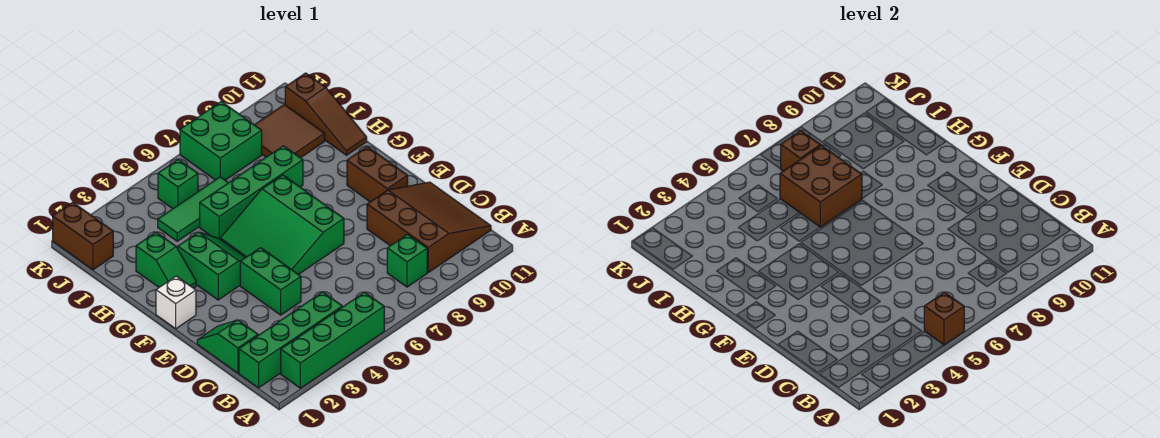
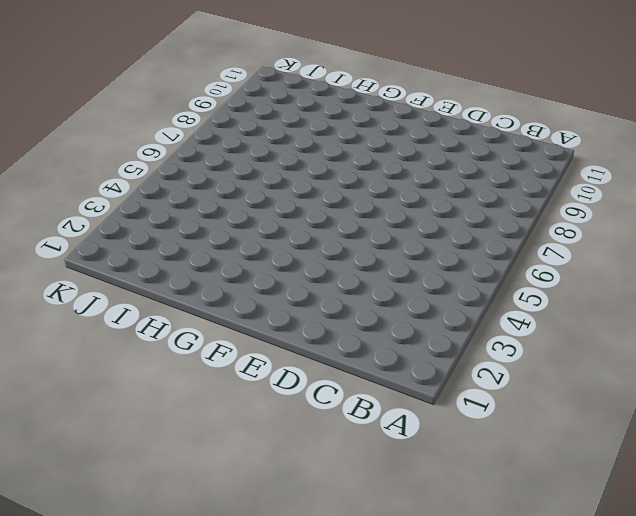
none -> green 1x4 brick [281,292,384,388]
none -> green 1x4 brick [239,292,342,388]
none -> green 1x1 brick [387,234,427,287]

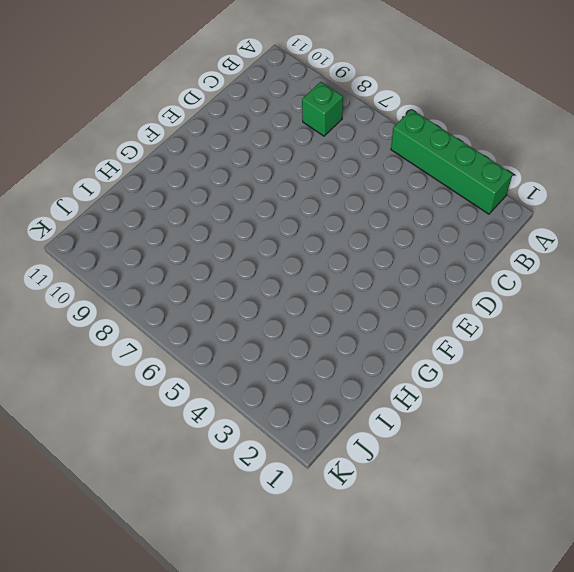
none -> green 1x4 brick [239,292,342,388]
none -> brown 3x3 slope [367,182,491,272]
none -> green 1x2 slope [197,320,258,373]

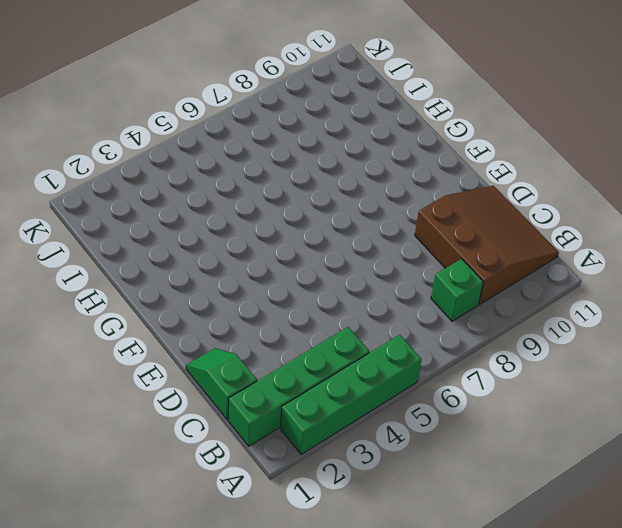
none -> green 1x2 brick [240,248,301,315]
none -> green 3x3 slope [220,175,344,275]
none -> brown 1x2 brick [347,147,408,202]

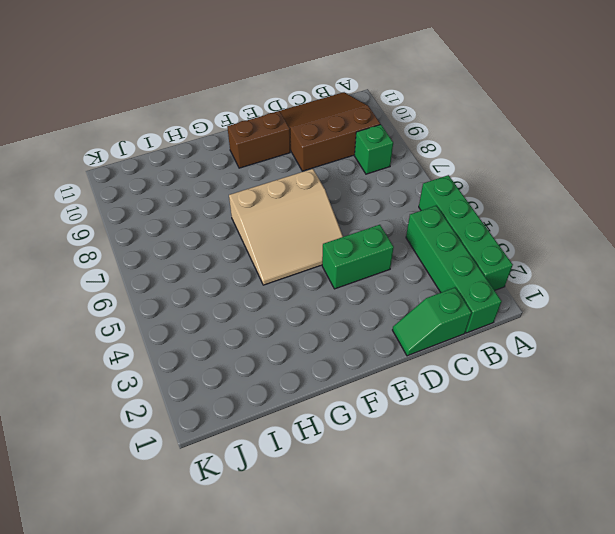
tan 3x3 slope [229,169,343,285] -> green 3x3 slope [220,175,344,275]
none -> white 1x1 brick [156,276,196,329]
none -> green 2x2 slope [178,232,246,300]
none -> green 1x2 slope [136,232,196,288]

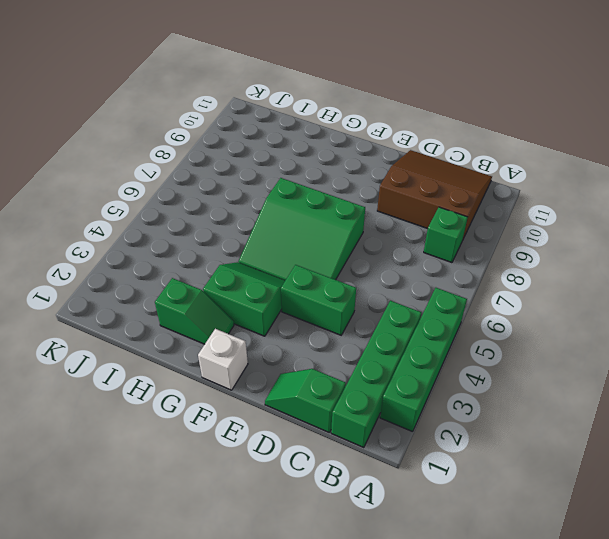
none -> brown 1x2 brick [347,147,408,202]
none -> green 1x4 brick [200,146,303,239]
none -> brown 1x3 slope [285,73,367,155]

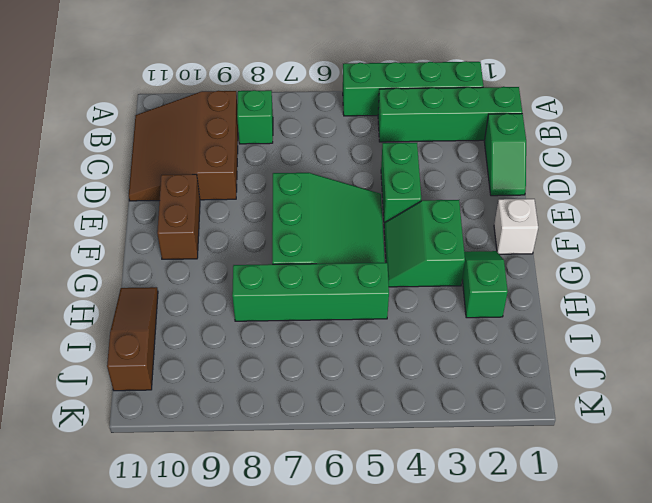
none -> green 1x3 tile [158,177,228,241]
none -> brown 2x2 tile [255,105,325,158]
none -> brown 1x2 brick [53,202,113,270]

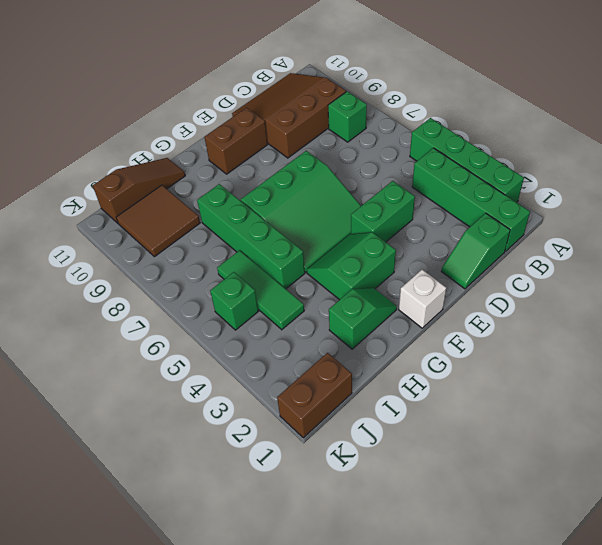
none -> green 2x2 brick [180,102,262,180]
none -> brown 1x1 brick [924,292,964,345]
none -> brown 2x2 brick [780,146,862,227]

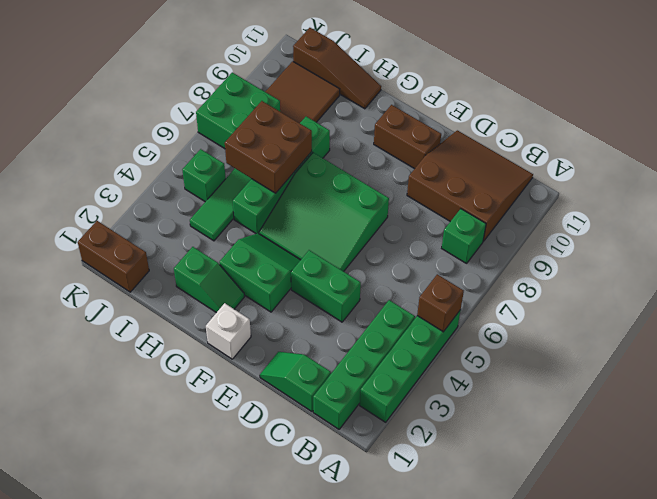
none -> brown 1x1 brick [781,131,820,171]

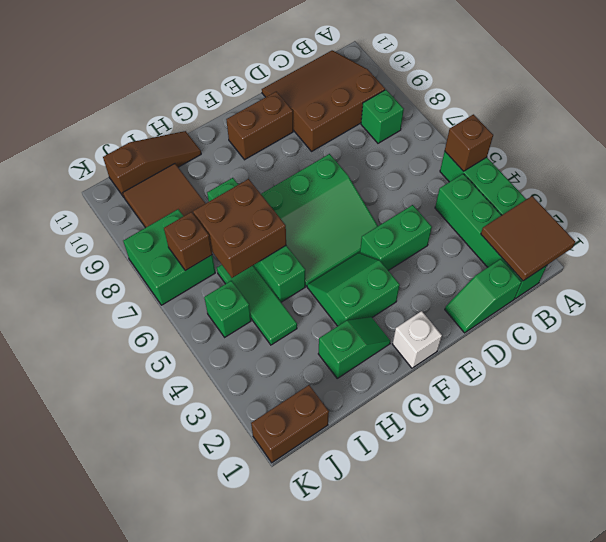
brown 2x2 tile [481,196,575,281] -> none

